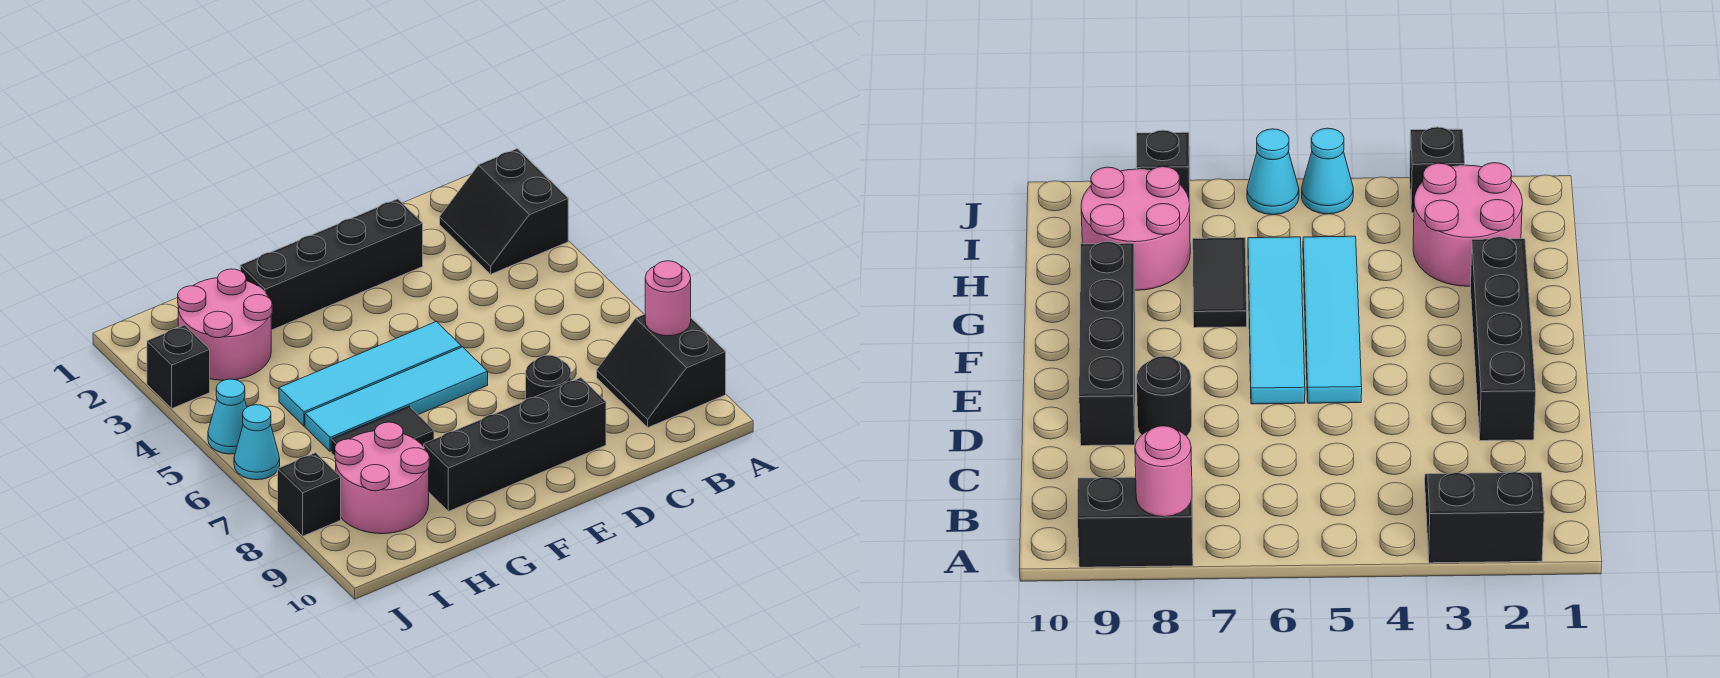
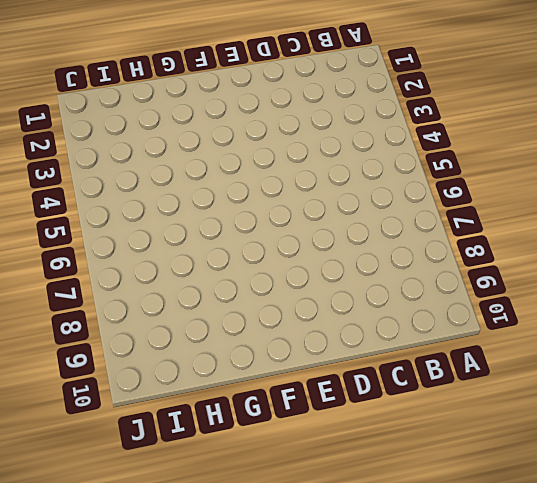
none -> black 2x2 slope [440,149,568,274]
none -> black 2x2 slope [597,314,726,427]
none -> black 1x4 brick [240,199,423,330]

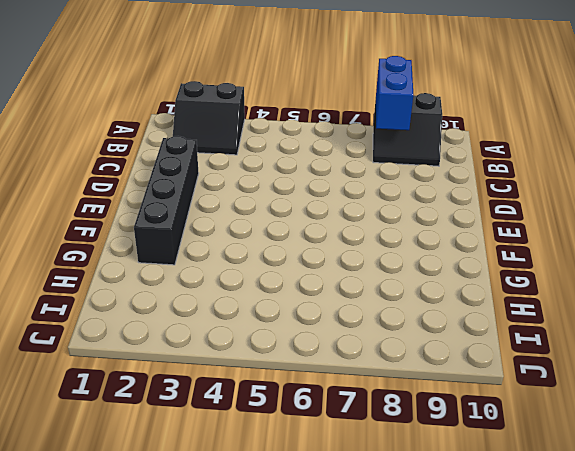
blue 1x2 brick [376,56,413,130] -> pink 1x1 round brick [645,261,691,336]
none -> black 1x1 round brick [526,355,571,399]
none -> black 1x4 brick [424,378,606,511]
none -> cyan 1x4 tile [279,321,461,426]

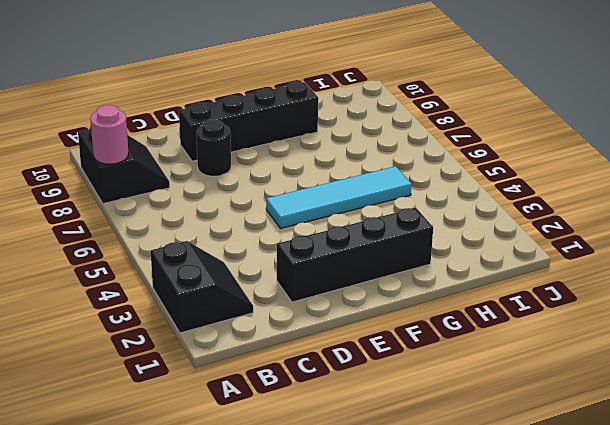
none -> cyan 1x4 tile [305,347,488,452]
none -> black 1x2 tile [331,406,434,456]
none -> pink 2x2 round brick [178,269,272,380]

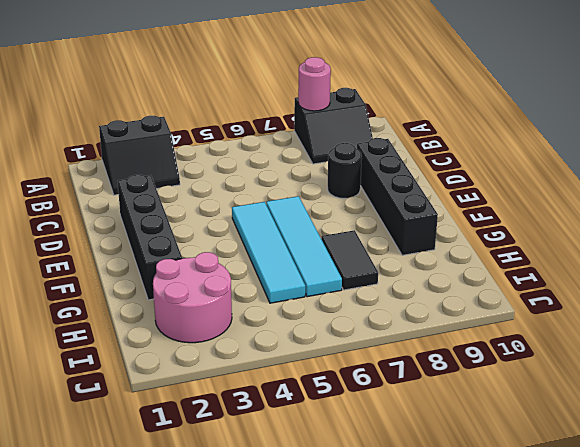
none -> pink 2x2 round brick [335,422,429,534]
none -> black 1x1 brick [147,325,210,408]
none -> cyan 1x1 cone [208,379,247,454]

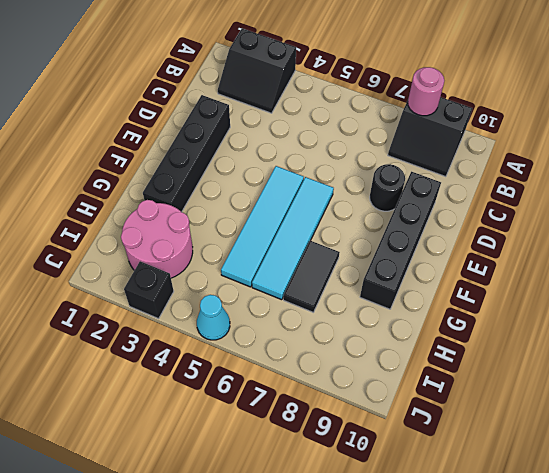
none -> pink 2x2 round brick [335,422,429,534]
none -> cyan 1x1 cone [234,405,280,480]
none -> black 1x1 brick [278,453,341,536]

